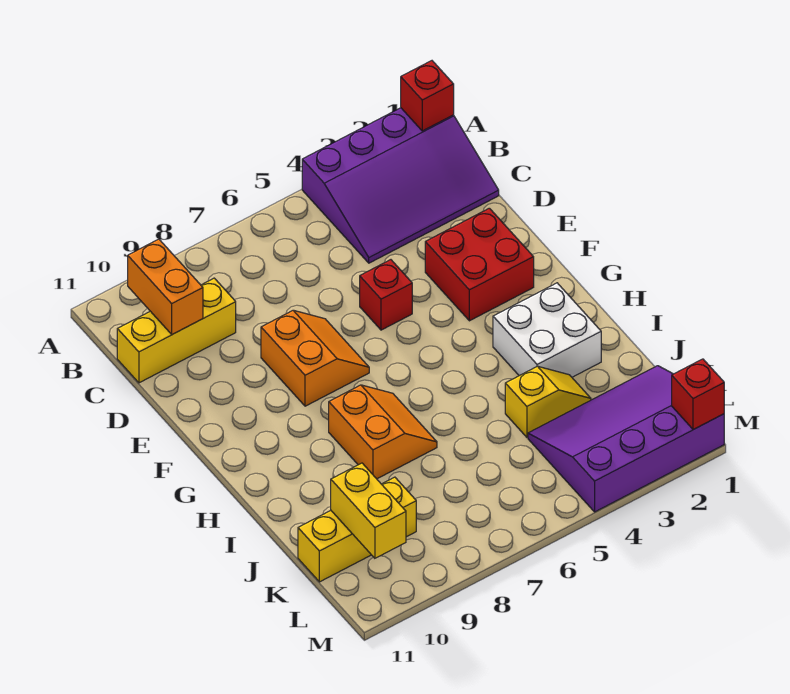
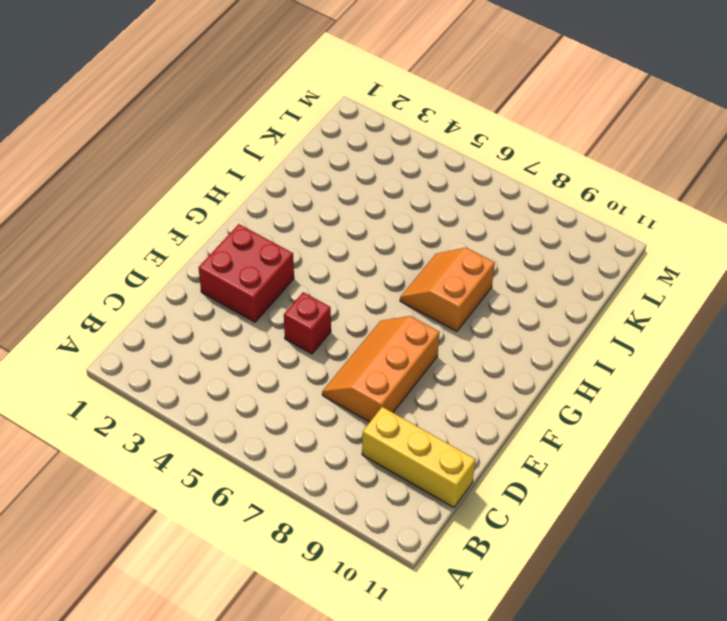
orange 2x3 slope [322,316,440,422] -> orange 2x2 slope [261,310,369,406]
none -> purple 3x4 slope [302,108,499,263]
none -> white 2x2 brick [493,283,601,377]
none -> yellow 1x2 slope [505,366,591,437]

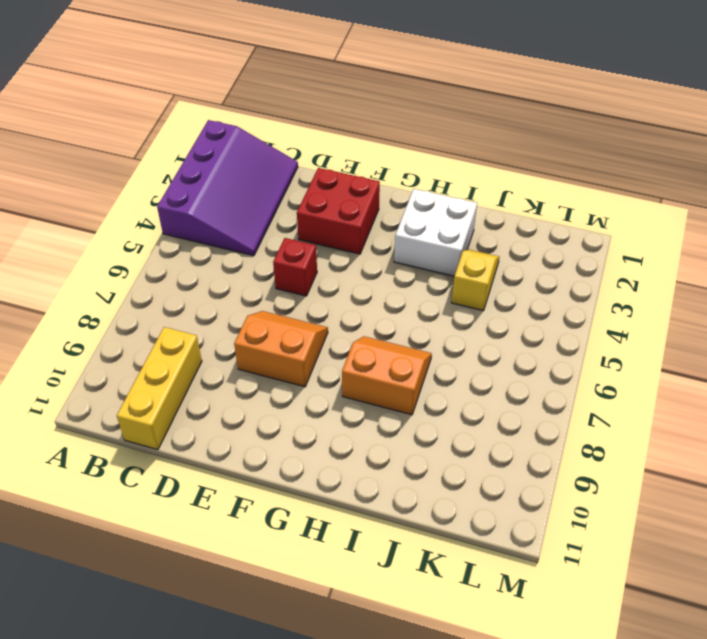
none -> purple 3x4 slope [528,366,724,512]
none -> yellow 1x3 brick [298,477,416,582]
none -> red 1x1 brick [401,61,454,131]

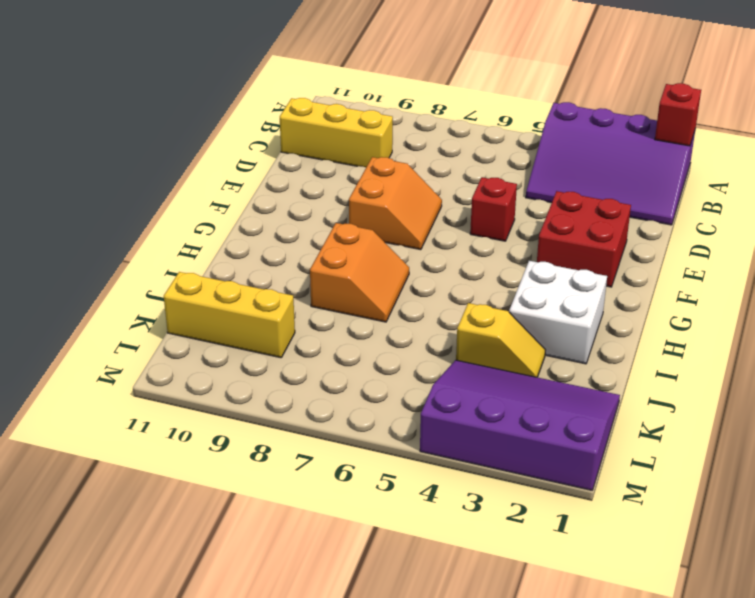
none -> orange 1x2 brick [128,239,203,335]
none -> yellow 1x2 brick [331,463,406,558]
none -> red 1x1 brick [672,359,724,430]

